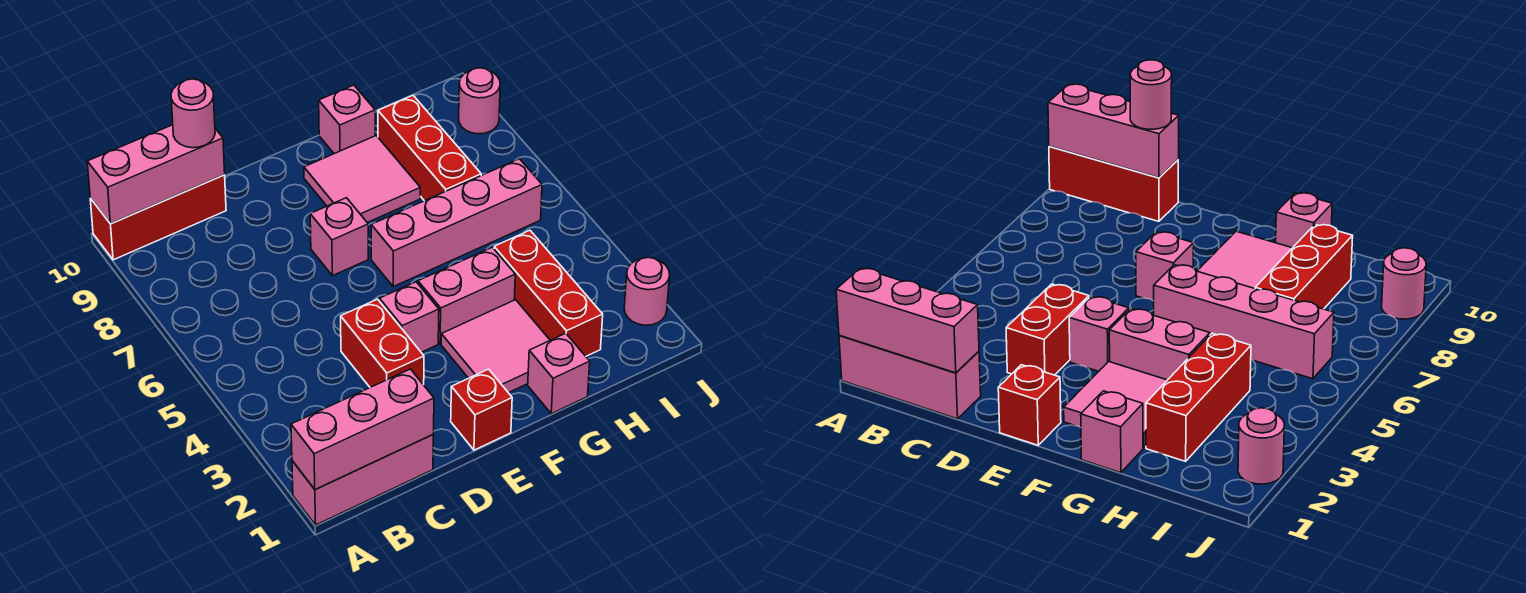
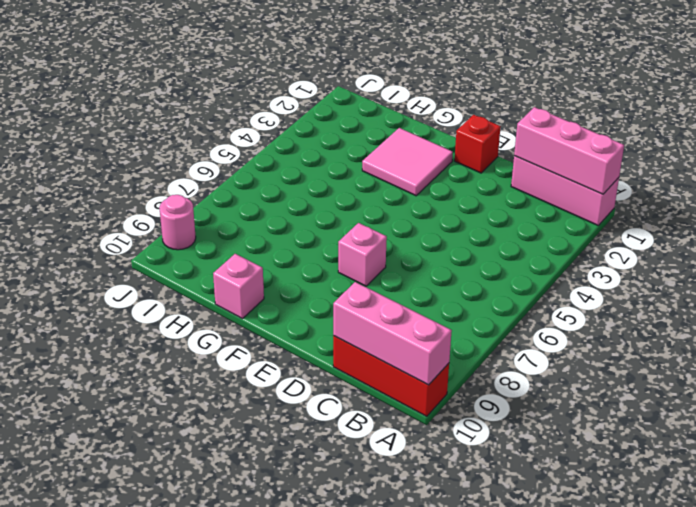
none -> red 1x2 brick [341,299,424,387]
none -> pink 1x1 brick [379,282,439,352]
none -> pink 1x2 brick [418,247,515,344]

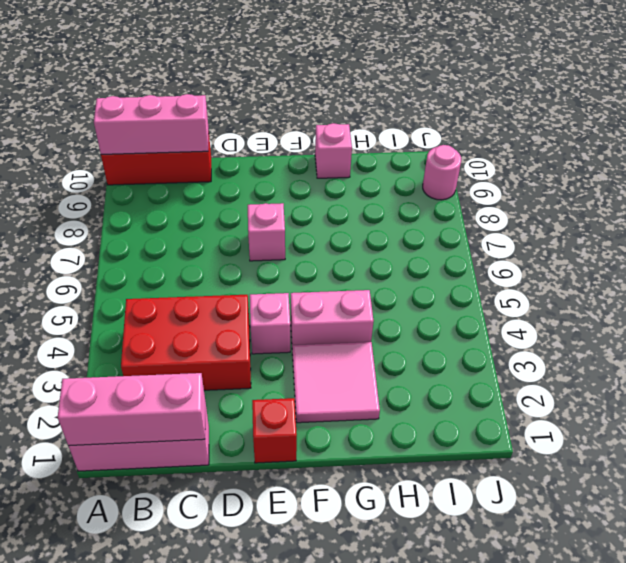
red 2x3 brick [121,295,251,390] -> red 1x2 brick [341,299,424,387]
none -> pink 1x4 brick [371,159,542,287]
none -> pink 2x2 tile [304,136,420,222]
none -> pink 1x1 brick [528,333,590,414]

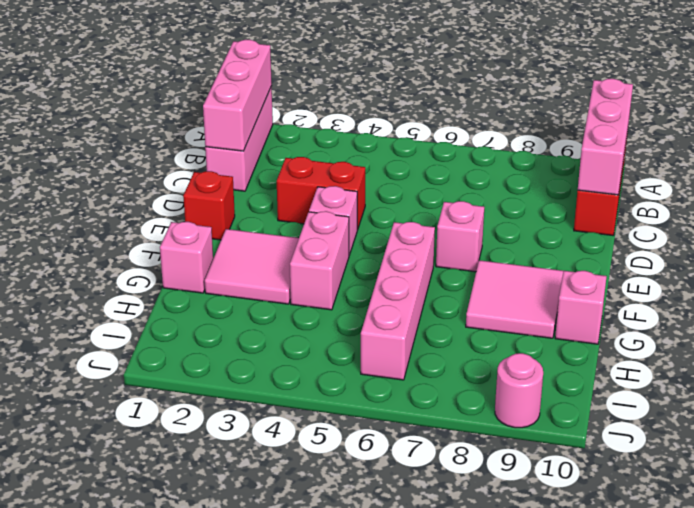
none -> red 1x3 brick [494,230,603,356]
none -> red 1x3 brick [378,95,481,201]
none -> pink 1x1 round brick [624,257,670,325]

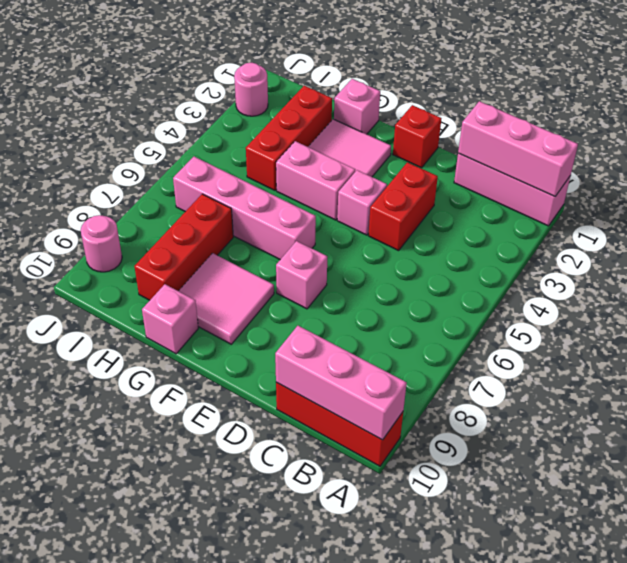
none -> pink 1x1 round brick [171,79,215,148]

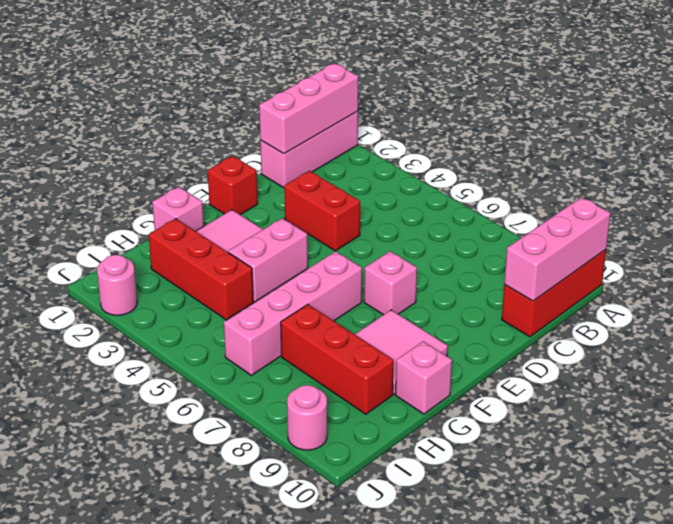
none -> pink 1x1 brick [379,282,439,352]
none -> pink 1x1 round brick [171,79,215,148]

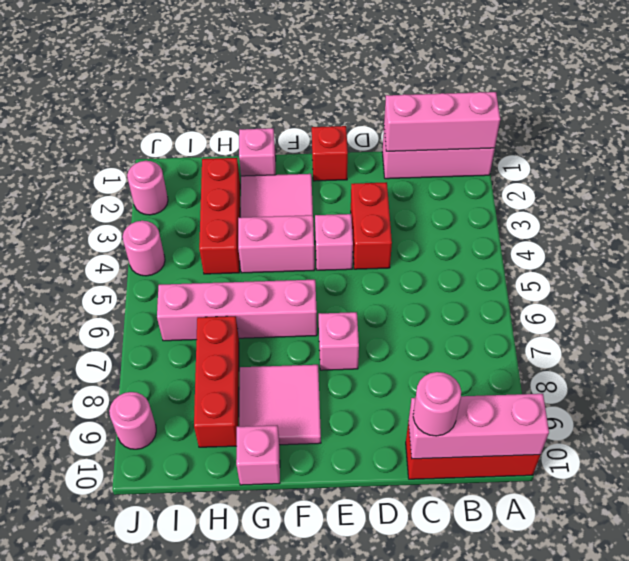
pink 1x1 round brick [123,221,165,276] -> none

